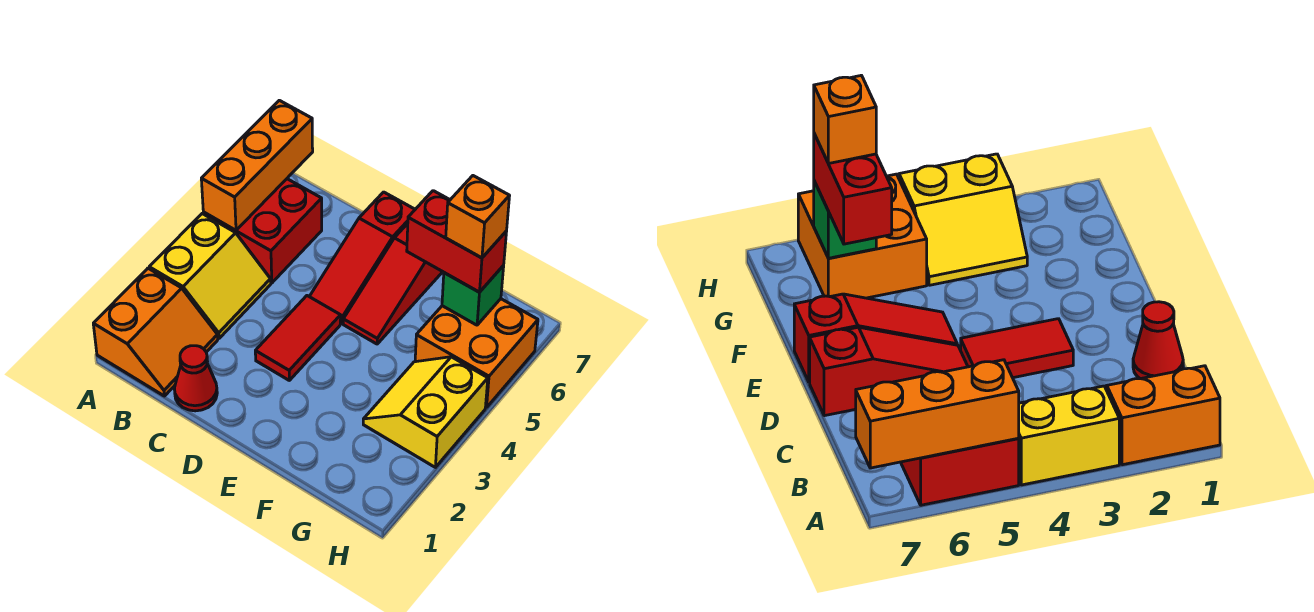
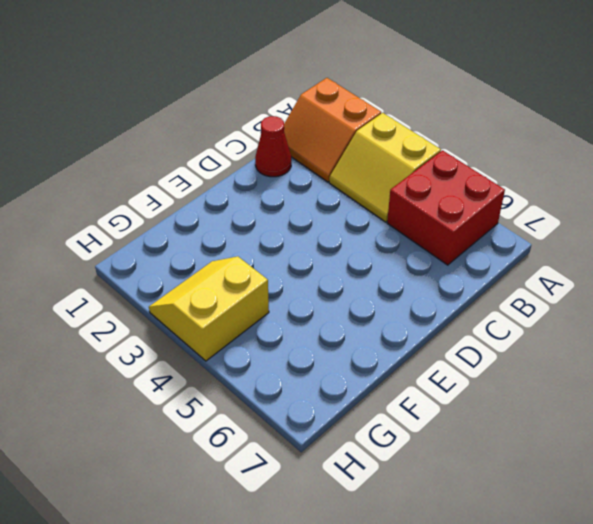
yellow 2x2 slope [149,257,269,361] -> yellow 2x2 slope turned to [363,357,488,467]
none -> red 1x2 tile [255,296,341,380]
none -> red 1x3 slope [309,192,415,323]
none -> red 1x3 slope [343,224,443,344]

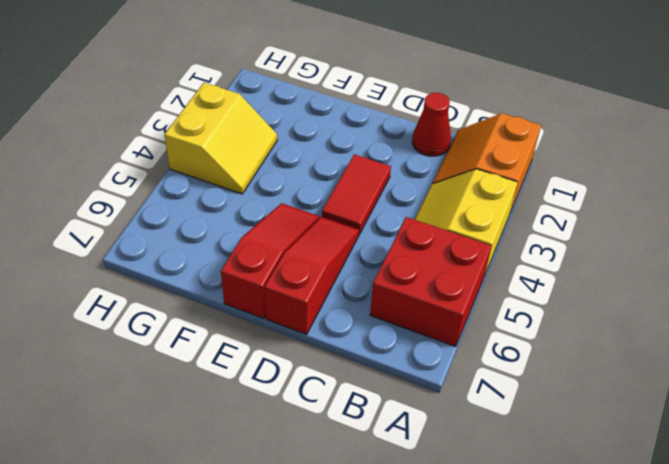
none -> orange 2x2 brick [415,299,538,408]
none -> orange 1x3 brick [201,100,313,230]
none -> green 1x1 brick [442,266,504,325]

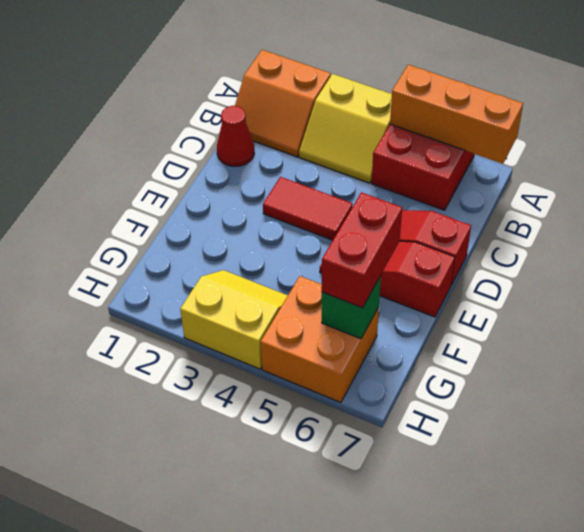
none -> orange 1x1 brick [446,176,509,258]

